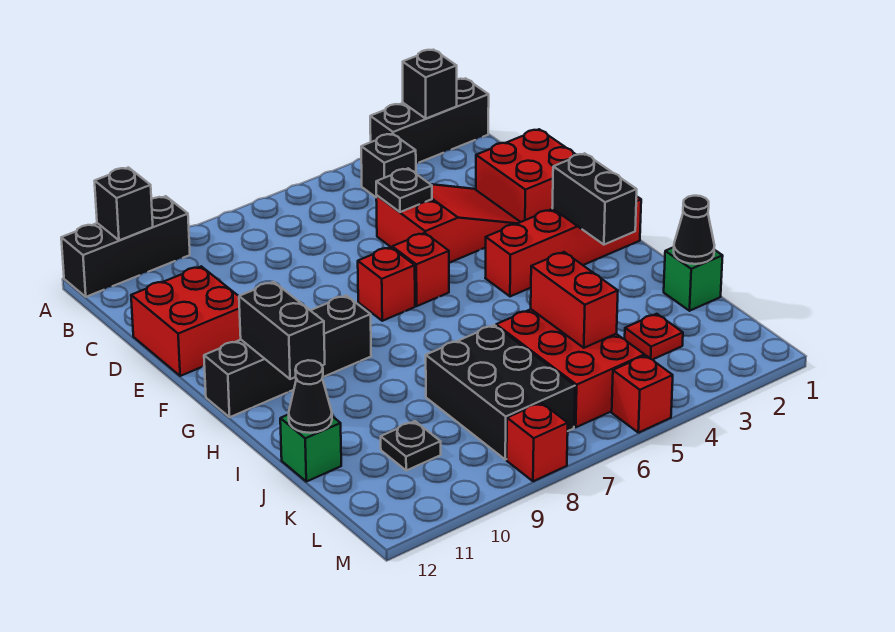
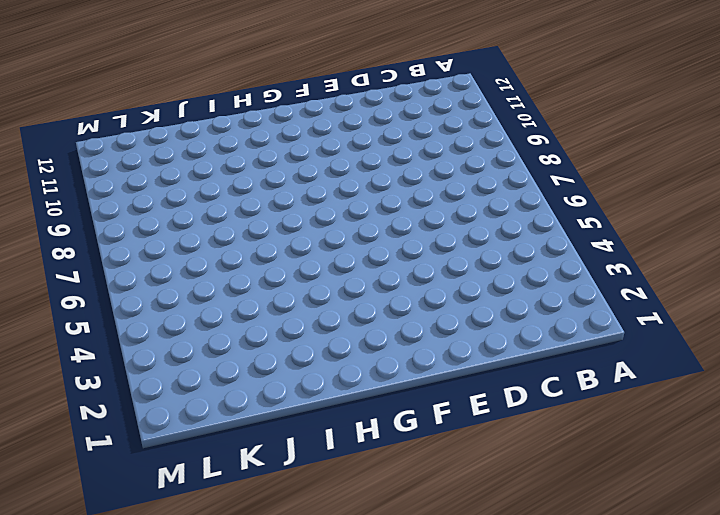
none -> black 1x3 brick [370,78,489,163]
none -> black 1x3 brick [61,196,190,297]
none -> black 1x1 brick [361,134,416,197]

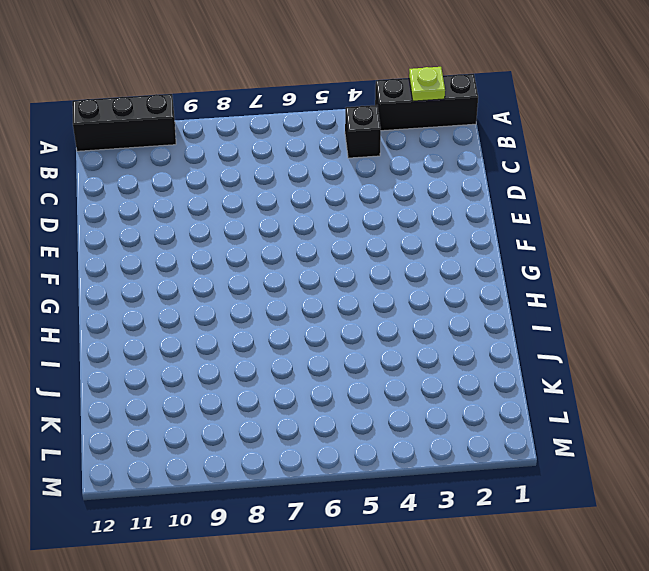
lime 1x1 plate [409,67,445,101] -> black 1x1 brick [403,50,457,118]
none -> red 2x2 brick [476,129,576,222]
none -> red 2x3 slope [376,184,520,263]
none -> red 2x2 brick [131,266,241,376]

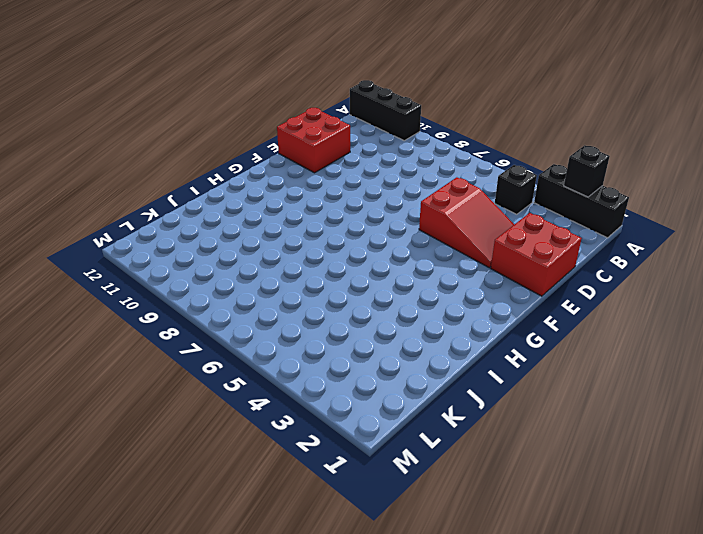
none -> red 1x1 brick [392,233,449,306]
none -> red 1x1 brick [358,247,415,321]
none -> red 1x4 brick [485,197,641,296]

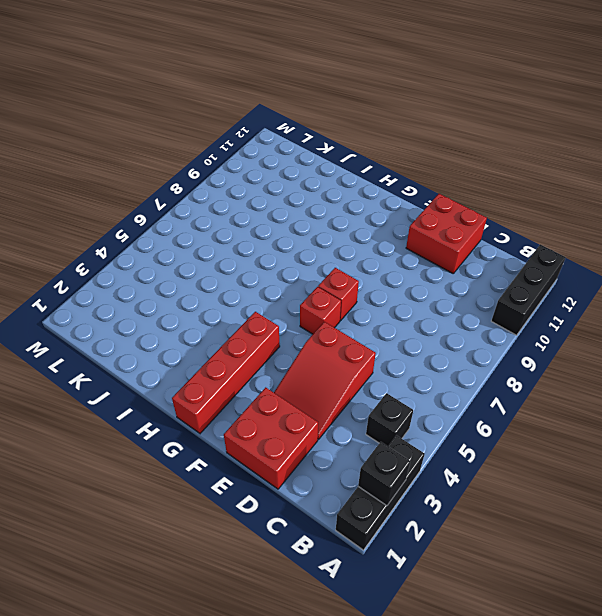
none -> black 1x4 brick [204,295,371,417]
none -> green 1x1 brick [664,247,723,311]
none -> red 2x3 brick [496,309,644,427]

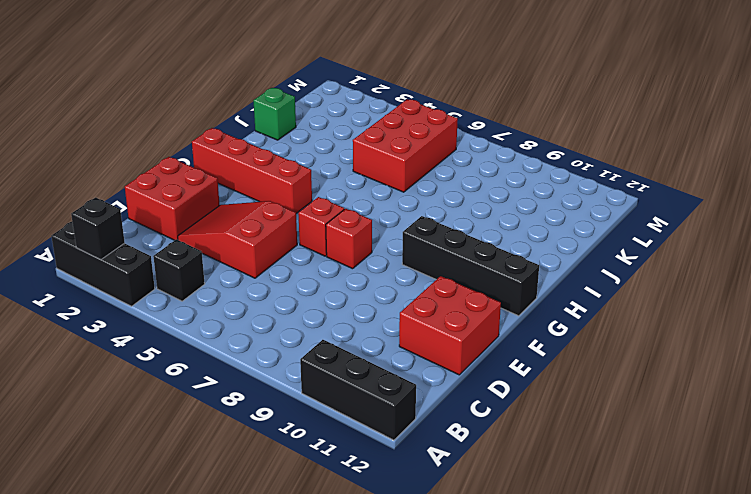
none -> black 2x3 brick [426,325,575,460]
none -> green 1x1 brick [280,414,341,482]
none -> red 1x1 plate [625,314,683,360]

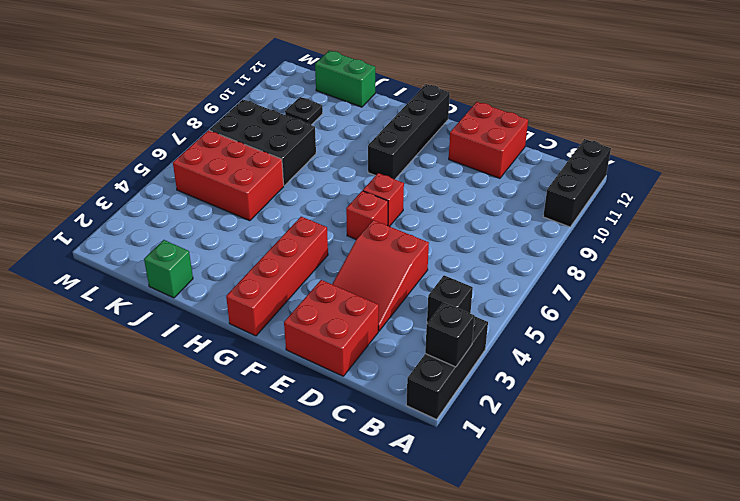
green 1x2 brick [315,51,375,107] -> green 1x1 brick [280,414,341,482]
none -> red 1x1 plate [625,314,683,360]
none -> red 1x1 brick [612,355,673,433]
none -> red 1x1 brick [507,403,568,481]

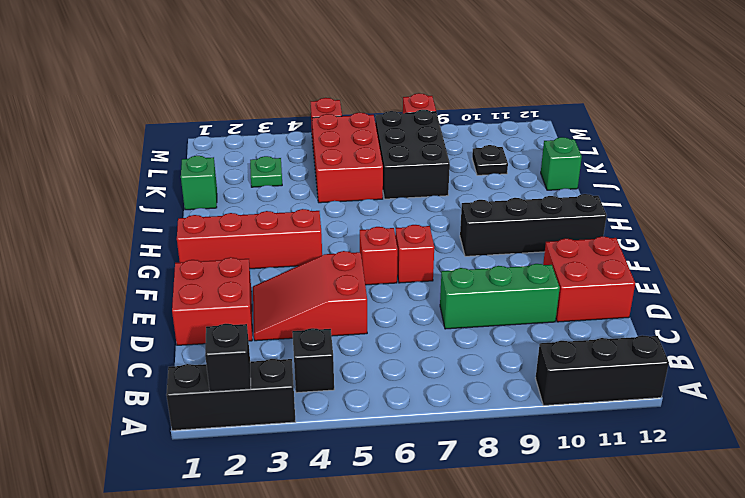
green 1x3 brick [440,264,560,329] -> none
green 1x1 plate [250,156,282,187] -> red 1x1 plate [625,314,683,360]
none -> black 1x1 brick [95,168,153,240]
none -> black 1x1 plate [376,168,432,212]
none -> black 1x2 brick [552,153,637,245]

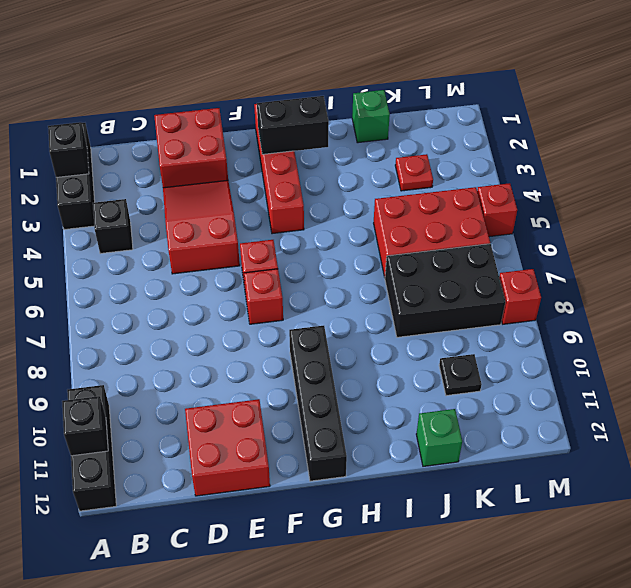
none -> black 1x1 plate [376,168,432,212]
none -> black 1x2 brick [239,282,325,379]
none -> black 1x1 cone [674,196,715,264]

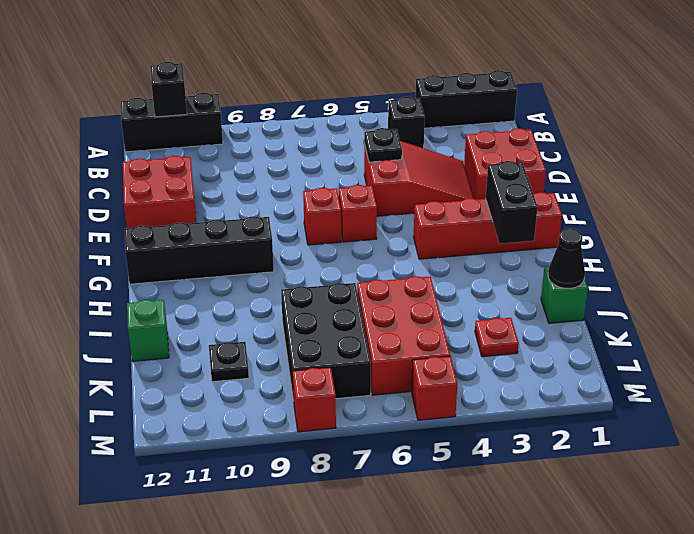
none -> black 1x1 brick [403,50,457,118]
none -> black 1x2 brick [239,282,325,379]
none -> red 1x2 brick [531,252,618,348]

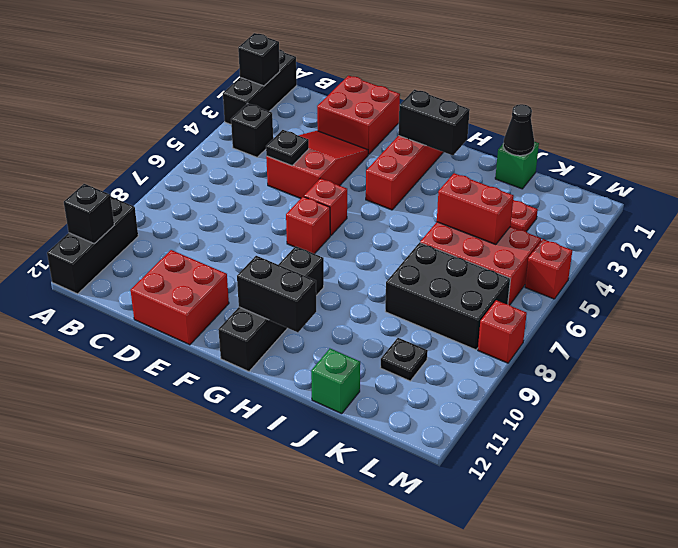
none -> black 1x1 cone [289,360,332,433]

